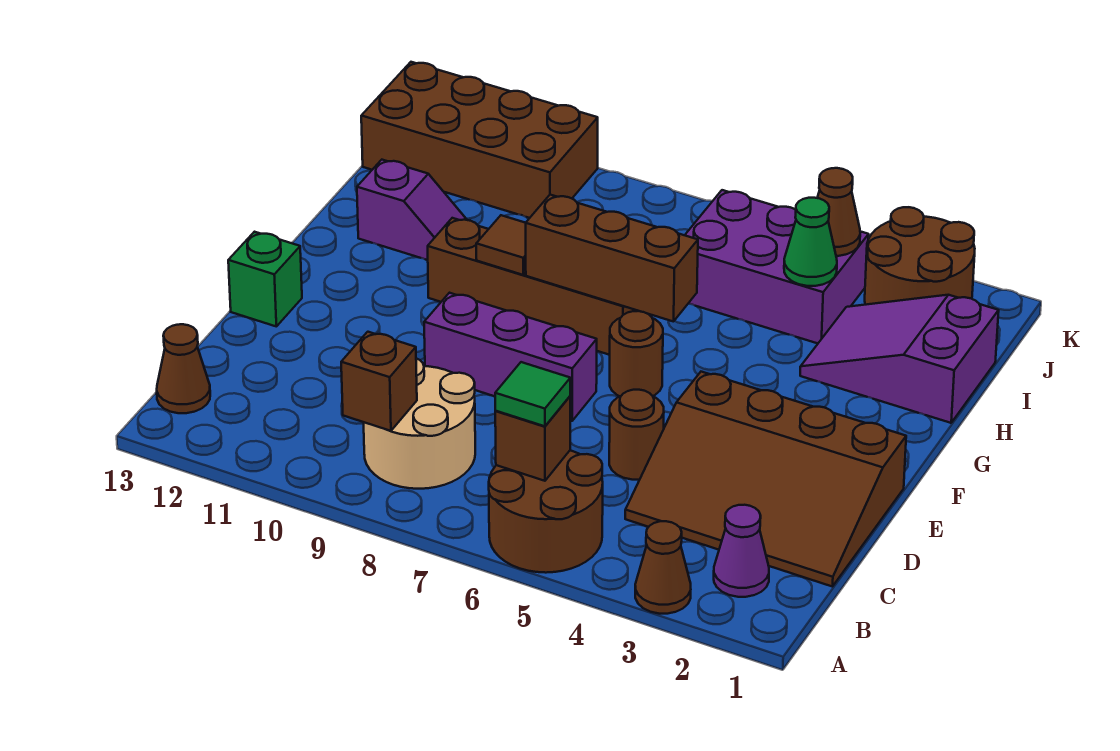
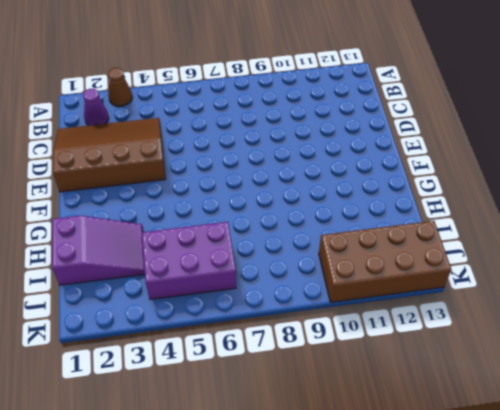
none -> brown 2x2 round brick [489,450,603,573]
none -> tan 2x2 round brick [364,358,475,489]
none -> brown 1x1 cone [157,324,210,413]

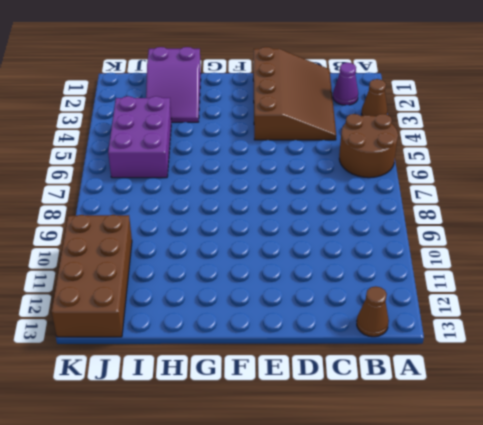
none -> tan 2x2 round brick [364,358,475,489]
none -> brown 1x1 round brick [609,390,664,480]
none -> purple 1x3 brick [424,293,597,421]

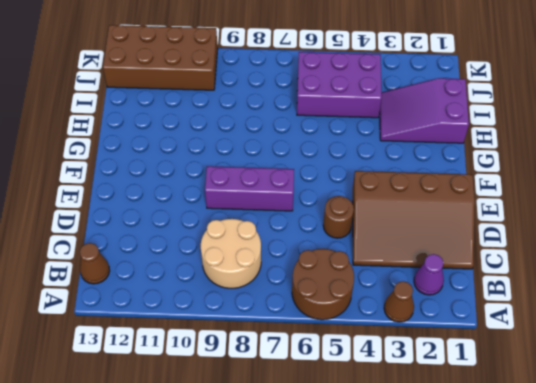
none -> green 1x1 brick [228,232,302,326]
none -> brown 1x1 round brick [610,311,663,396]
none -> brown 1x4 brick [428,218,638,355]

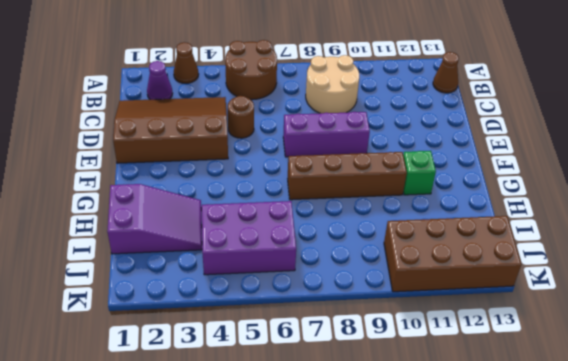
green 1x1 brick [403,151,436,195] -> green 1x1 brick moved to [228,232,302,326]
none -> brown 1x1 round brick [610,311,663,396]
none -> purple 1x2 slope [357,160,467,260]
none -> brown 2x2 round brick [865,207,975,305]

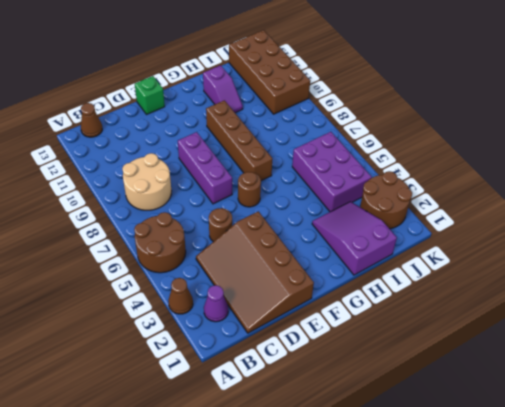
none -> brown 1x1 brick [495,396,570,481]
none -> brown 1x1 brick [341,332,417,431]
none -> brown 1x3 brick [526,195,698,322]

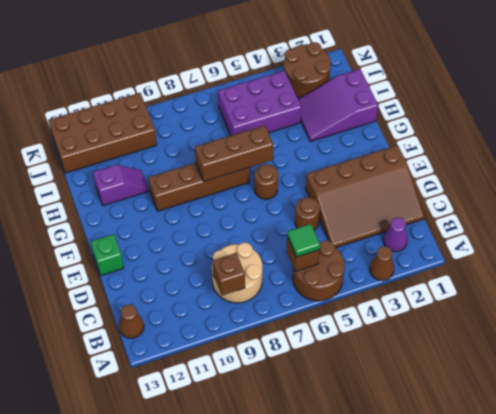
none -> purple 1x3 brick [424,293,597,421]
none -> brown 1x1 tile [476,215,526,275]
none -> green 1x1 cone [784,198,837,286]

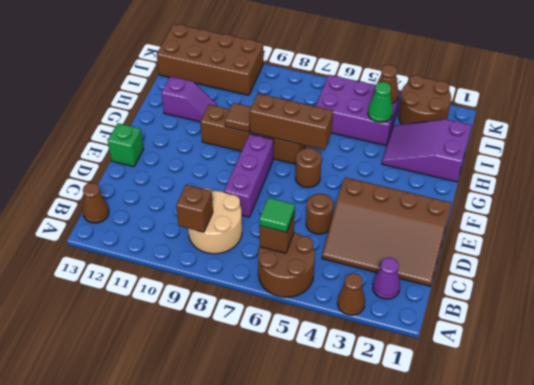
purple 1x3 brick [224,134,274,217] -> purple 1x3 brick turned to [424,293,597,421]

